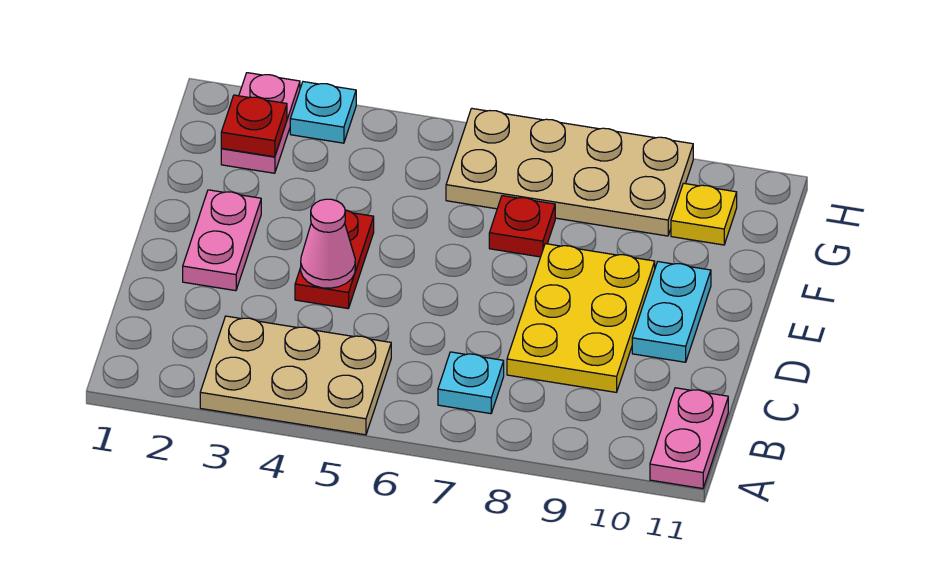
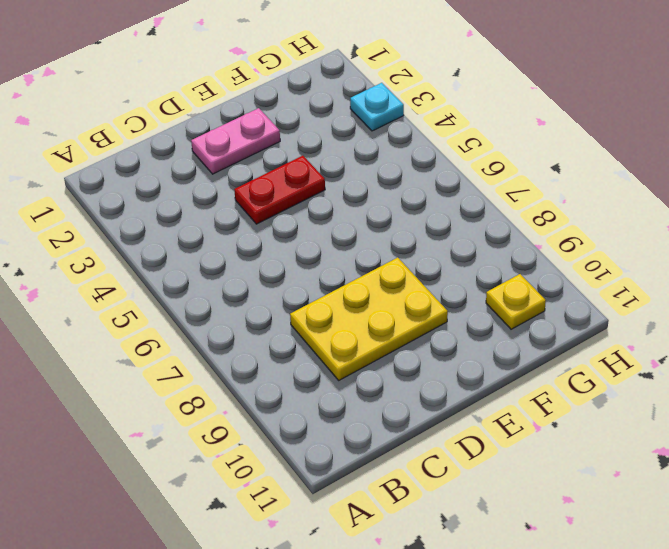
none -> tan 2x3 plate [200,316,391,435]
none -> pink 1x2 plate [650,388,728,489]
none -> cyan 1x1 plate [438,352,504,414]

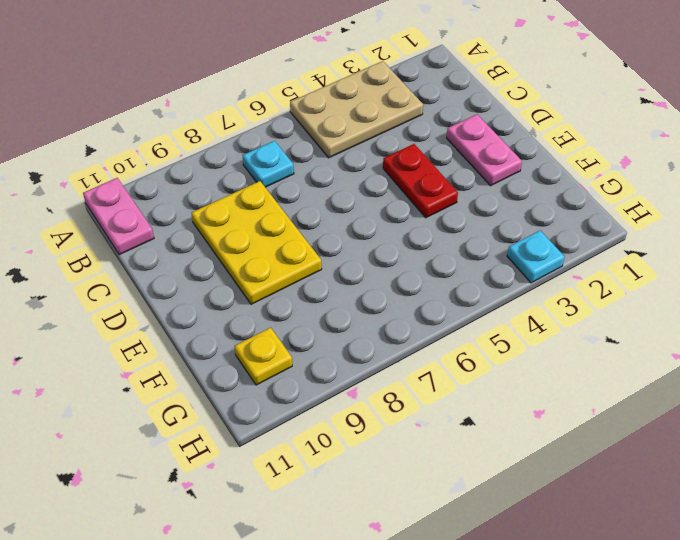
none -> cyan 1x2 plate [632,262,711,362]
none -> red 1x1 plate [489,196,555,257]
none -> pink 1x2 plate [221,73,300,173]

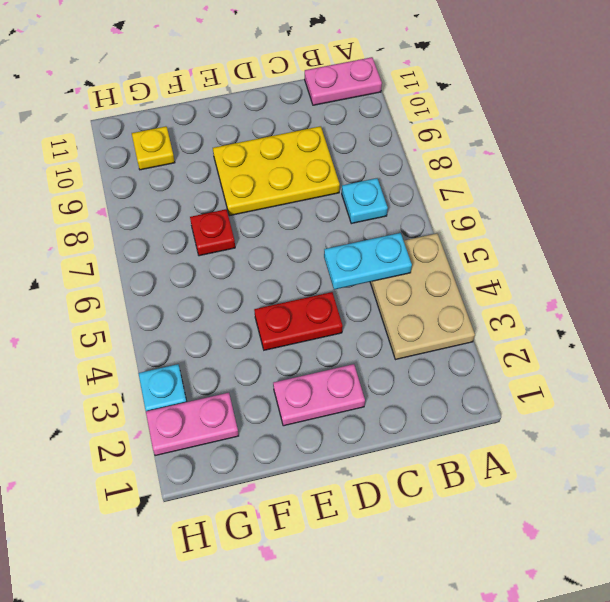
cyan 1x2 plate [324,233,412,290] -> cyan 1x2 plate moved to [632,262,711,362]
none -> tan 2x4 plate [446,108,693,236]
none -> pink 1x1 cone [301,199,355,288]
none -> red 1x1 plate [221,95,287,157]

